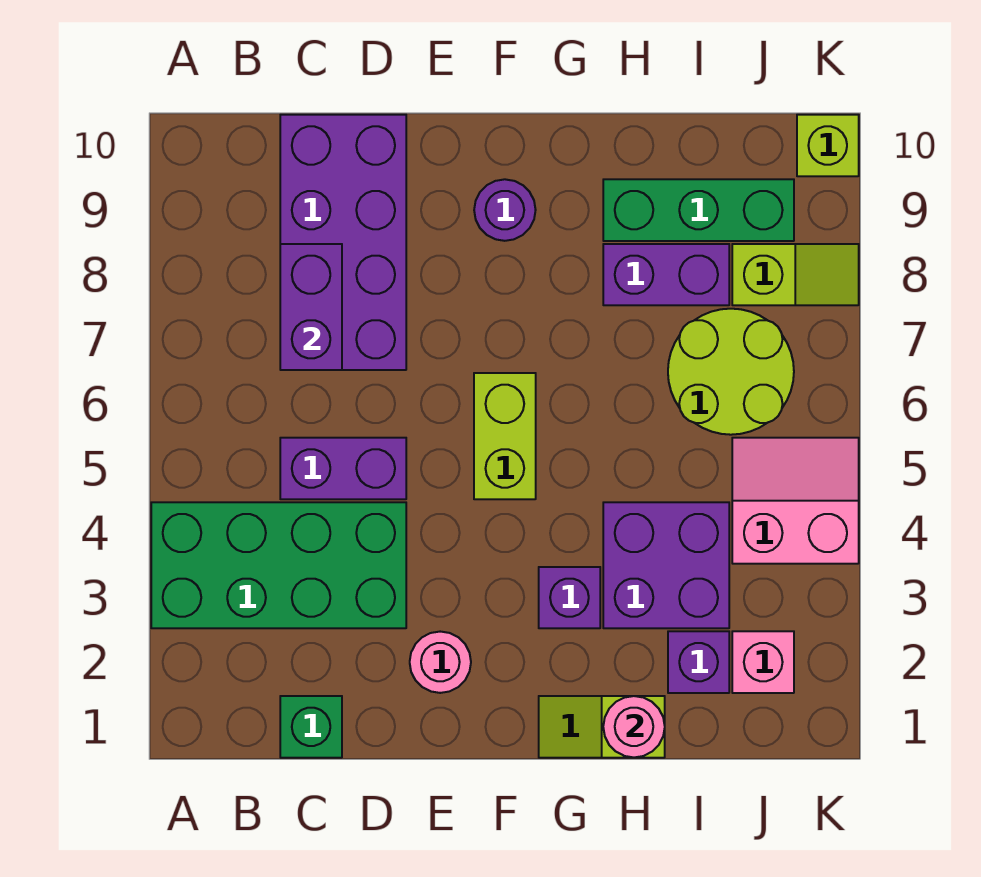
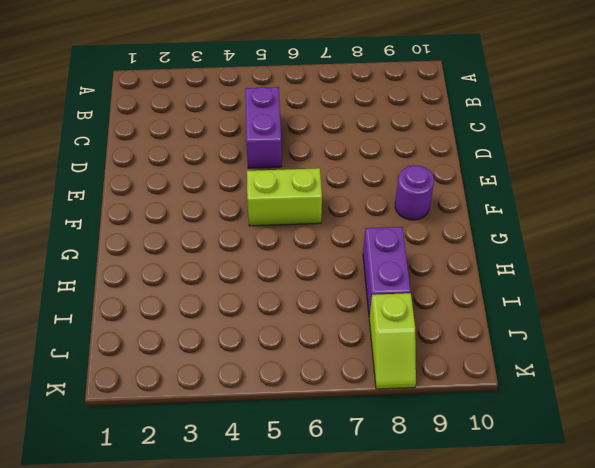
none -> green 2x4 brick [151,502,406,628]
none -> green 1x1 brick [280,696,342,758]
none -> purple 2x4 brick [280,115,406,370]

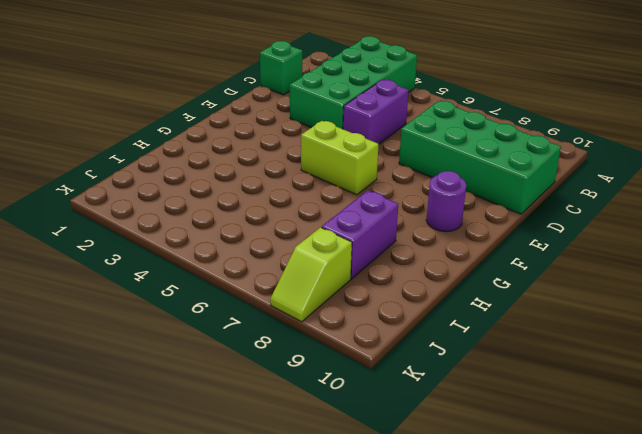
green 2x4 brick [399,101,561,214] -> purple 2x4 brick [280,115,406,370]
none -> pink 1x1 round brick [410,632,471,693]
none -> lime 1x2 slope [539,696,665,758]
none -> purple 1x1 brick [539,567,600,628]

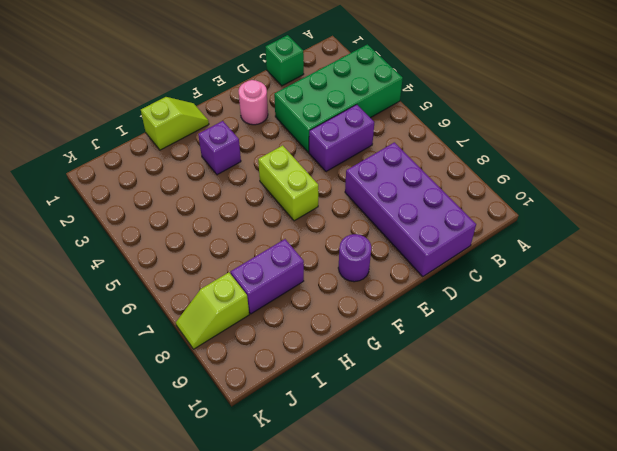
none -> purple 2x2 brick [603,502,729,628]
none -> green 1x3 brick [603,179,794,241]
none -> purple 1x1 brick [668,631,729,693]

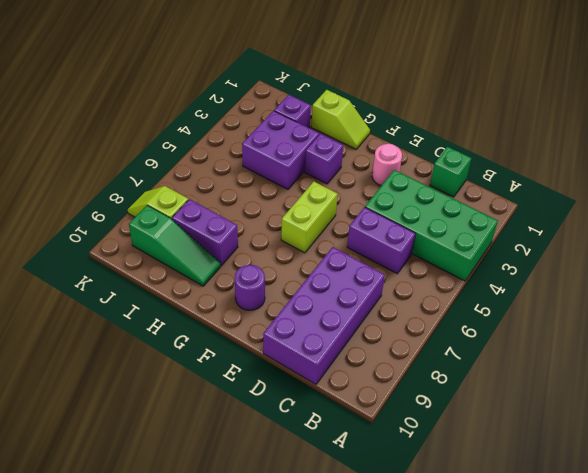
green 1x3 slope [129,205,221,286] -> green 1x3 brick [603,179,794,241]
none -> lime 2x2 round brick [668,309,794,435]
none -> pink 1x1 brick [732,631,794,693]
none -> pink 2x2 slope [732,438,859,564]

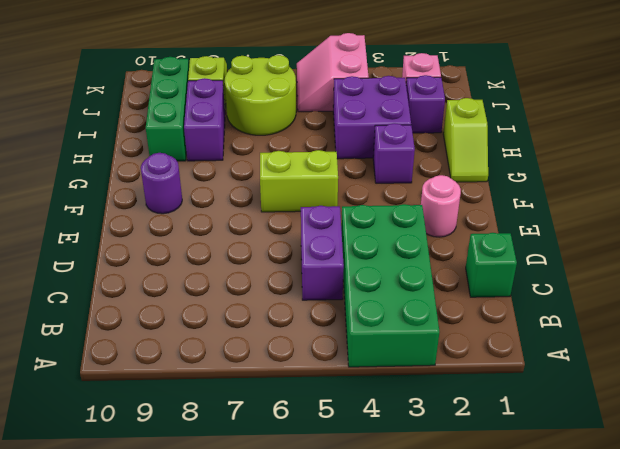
none -> purple 2x4 brick [280,115,406,370]
none -> lime 1x1 brick [797,115,859,176]
none -> purple 1x2 brick [280,244,342,370]

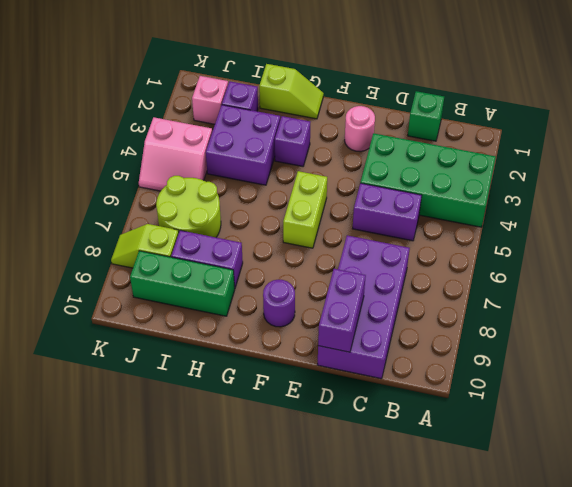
purple 1x2 brick [318,269,366,352] -> purple 1x2 brick moved to [280,244,342,370]
none -> lime 1x1 brick [797,115,859,176]
none -> pink 1x1 round brick [603,696,665,758]

